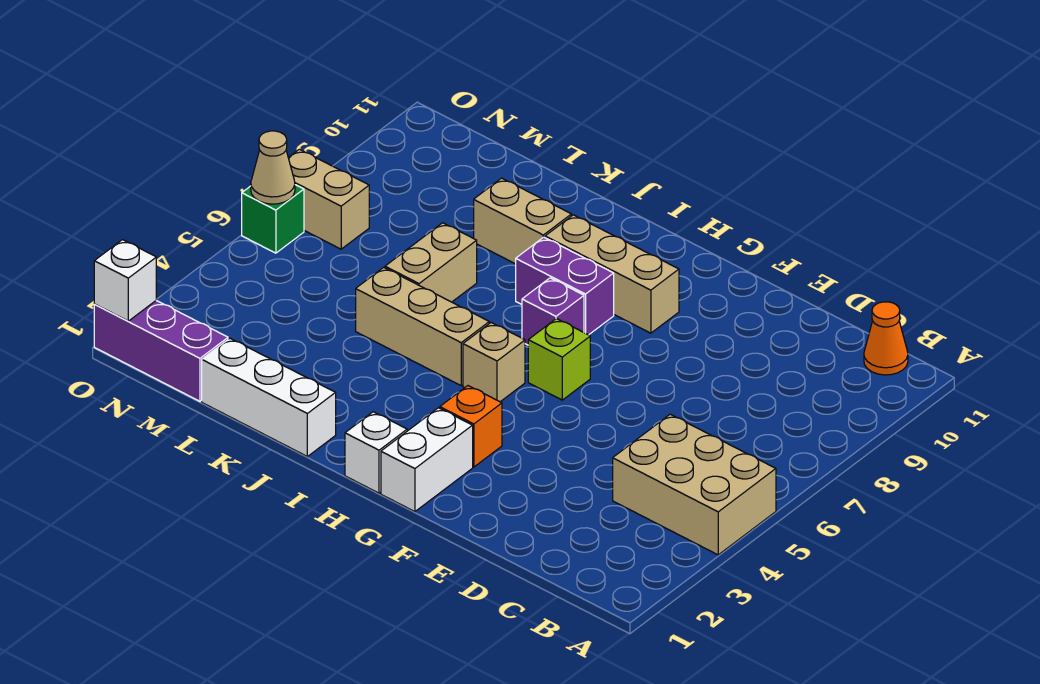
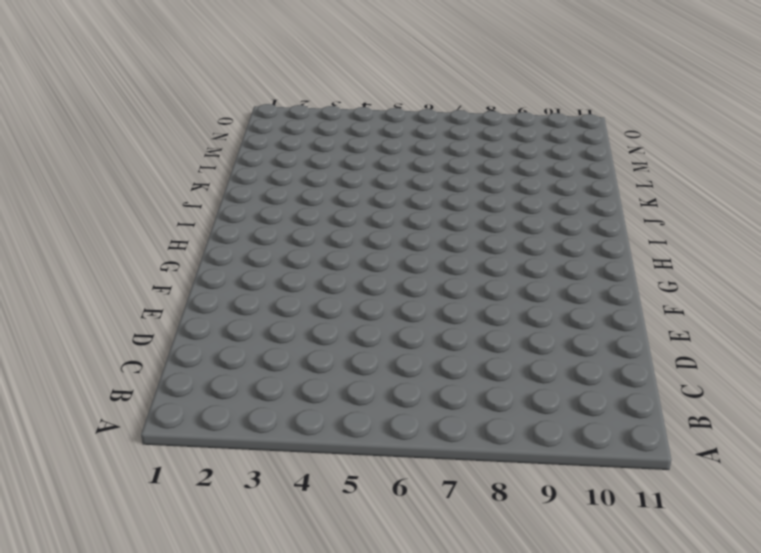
none -> tan 2x3 brick [613,414,776,555]
none -> orange 1x1 cone [864,302,908,375]
none -> white 1x2 brick [381,408,473,512]

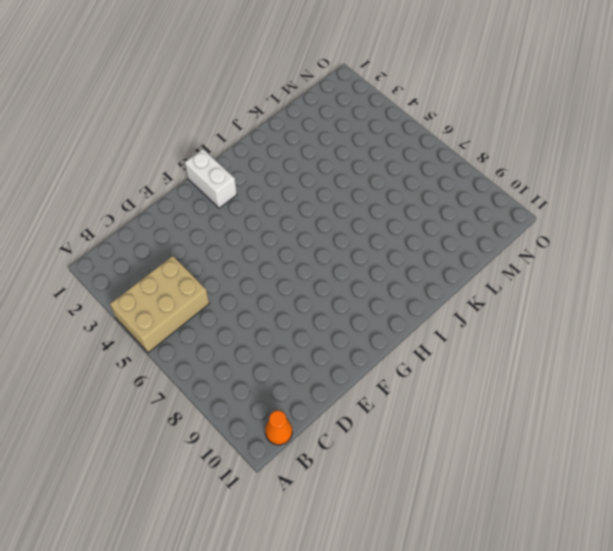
none -> orange 1x1 brick [440,386,502,467]
none -> lime 1x1 brick [528,319,590,400]
none -> tan 1x3 brick [545,215,679,333]

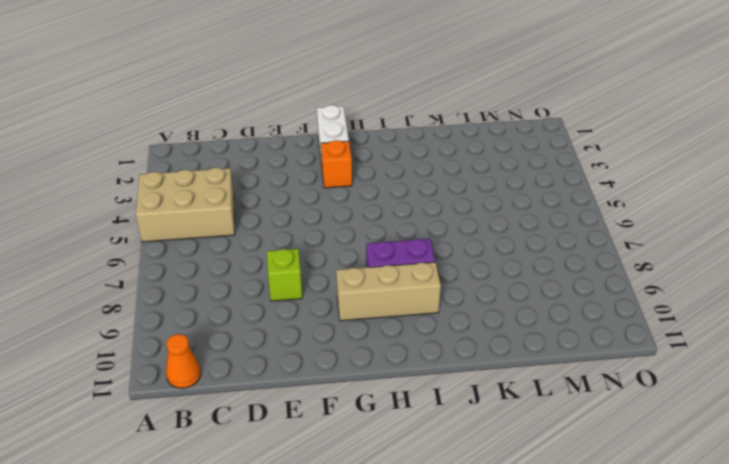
lime 1x1 brick [267,249,302,301] -> lime 1x1 brick moved to [528,319,590,400]
none -> white 1x1 brick [345,412,407,493]
none -> tan 1x1 brick [463,323,525,402]
none -> purple 1x1 brick [522,278,584,345]

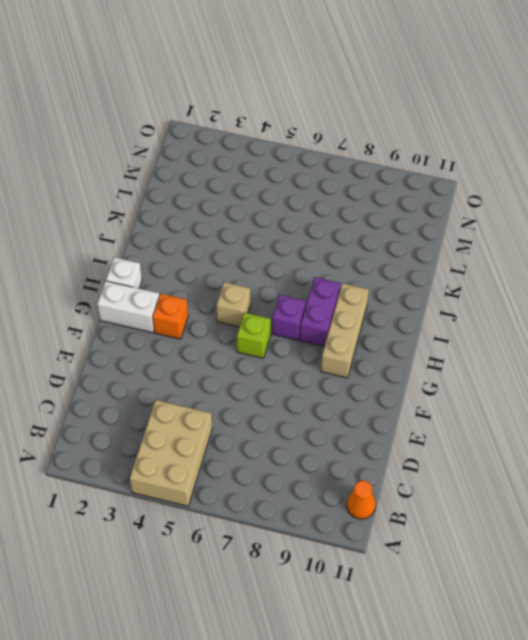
none -> tan 1x3 brick [356,267,489,385]
none -> white 1x3 brick [202,338,336,456]
none -> tan 1x2 brick [474,178,571,264]

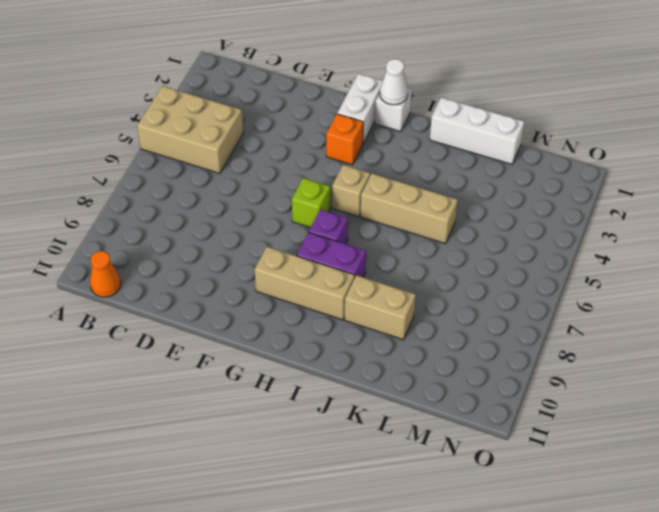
white 1x1 cone [380,59,408,105] -> none
none -> tan 1x2 brick [385,223,477,302]
none -> purple 1x3 brick [94,301,228,401]
none -> tan 1x2 brick [288,149,369,249]

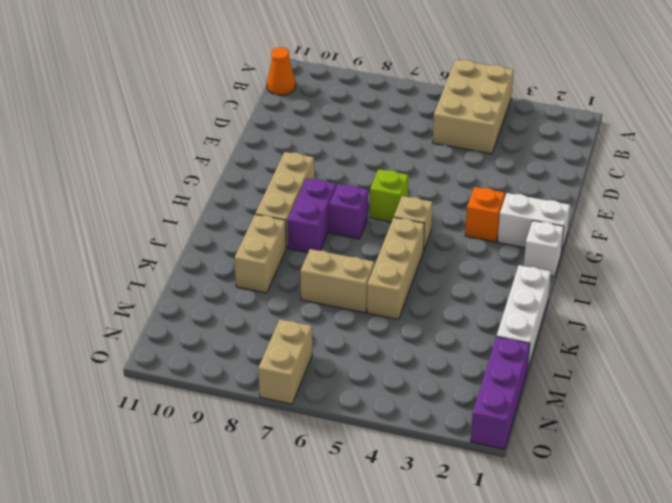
none -> green 1x1 brick [242,185,304,253]
none -> white 1x1 brick [94,240,156,321]
none -> tan 1x1 cone [251,131,295,204]

